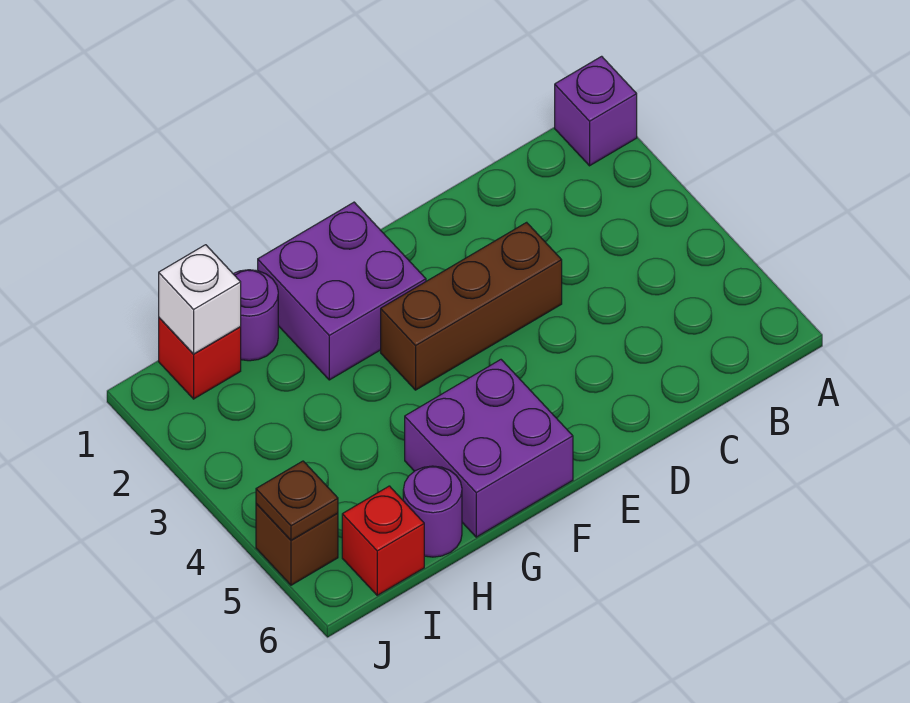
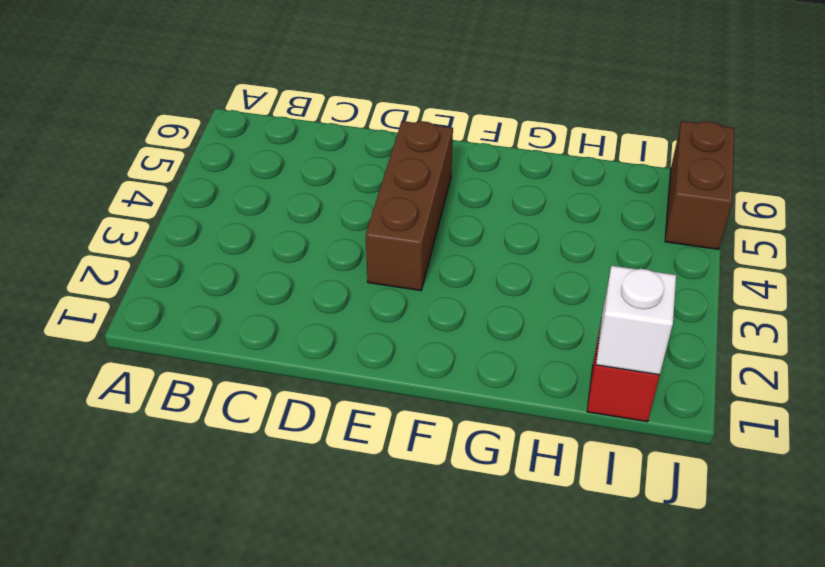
brown 1x3 brick [366,121,453,291] -> brown 1x3 brick turned to [381,222,562,390]
brown 1x2 brick [665,121,734,249] -> brown 1x1 brick [256,504,338,585]
none -> purple 1x1 brick [555,56,637,166]
none -> purple 2x2 brick [258,202,426,380]

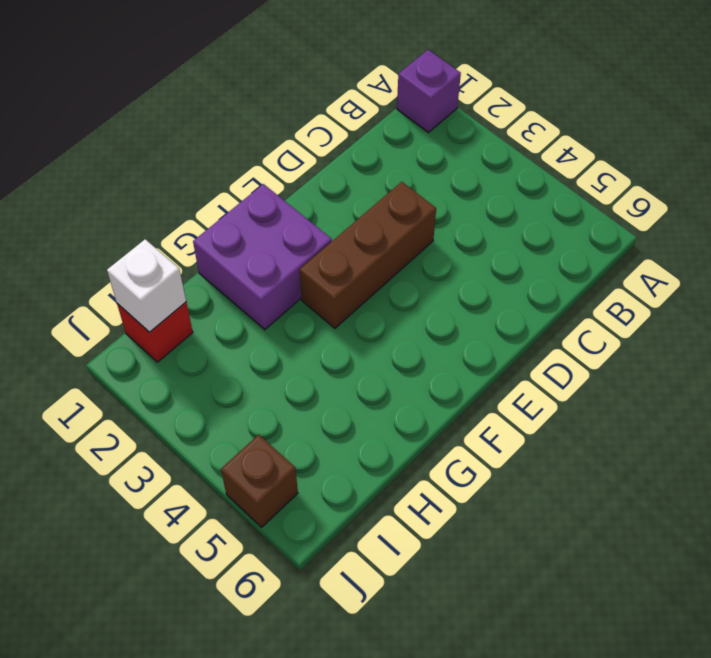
none -> purple 2x2 brick [405,360,573,537]
none -> purple 1x1 round brick [233,270,278,361]

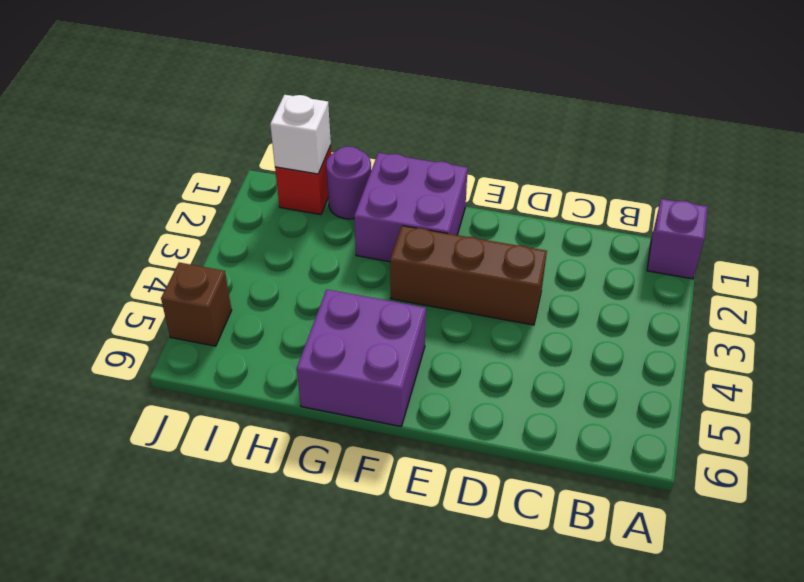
none -> purple 1x1 round brick [403,466,462,557]
none -> red 1x1 brick [342,486,424,595]

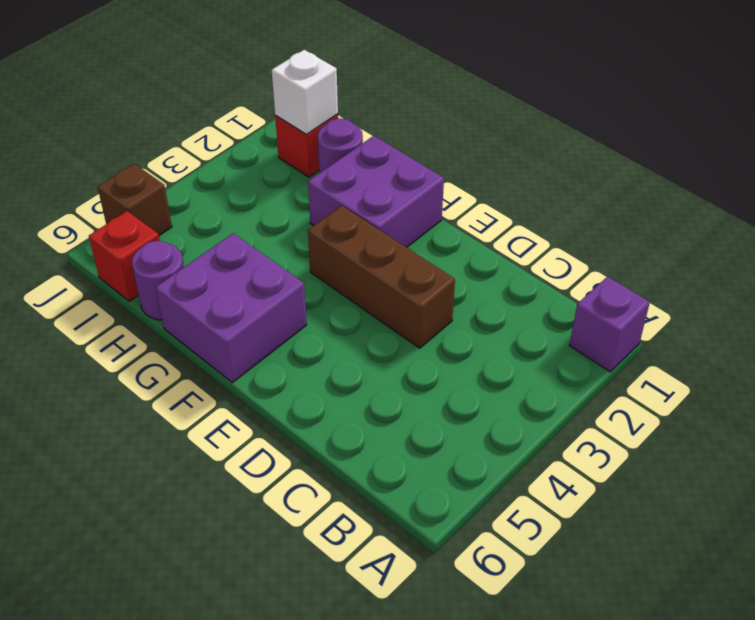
none -> brown 1x1 plate [256,461,338,540]

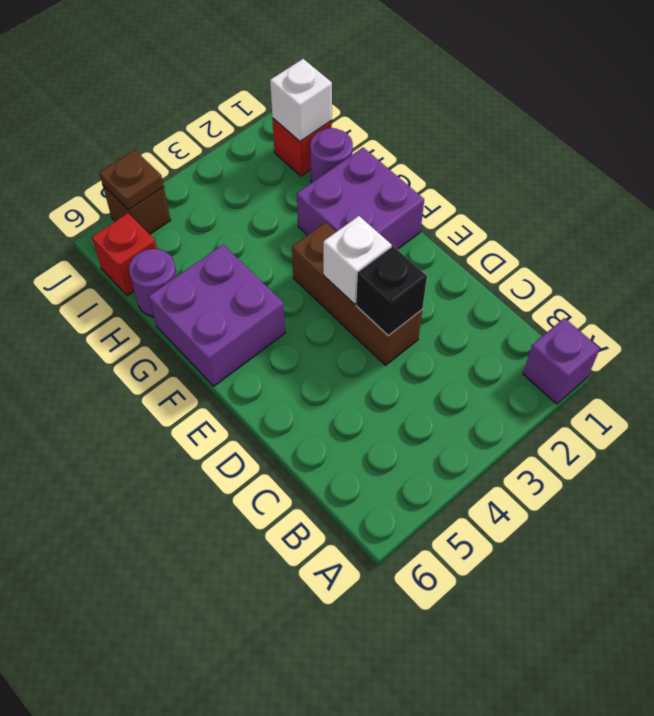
black 1x1 brick [356,246,427,336] -> none
white 1x1 brick [323,216,392,304] -> none

